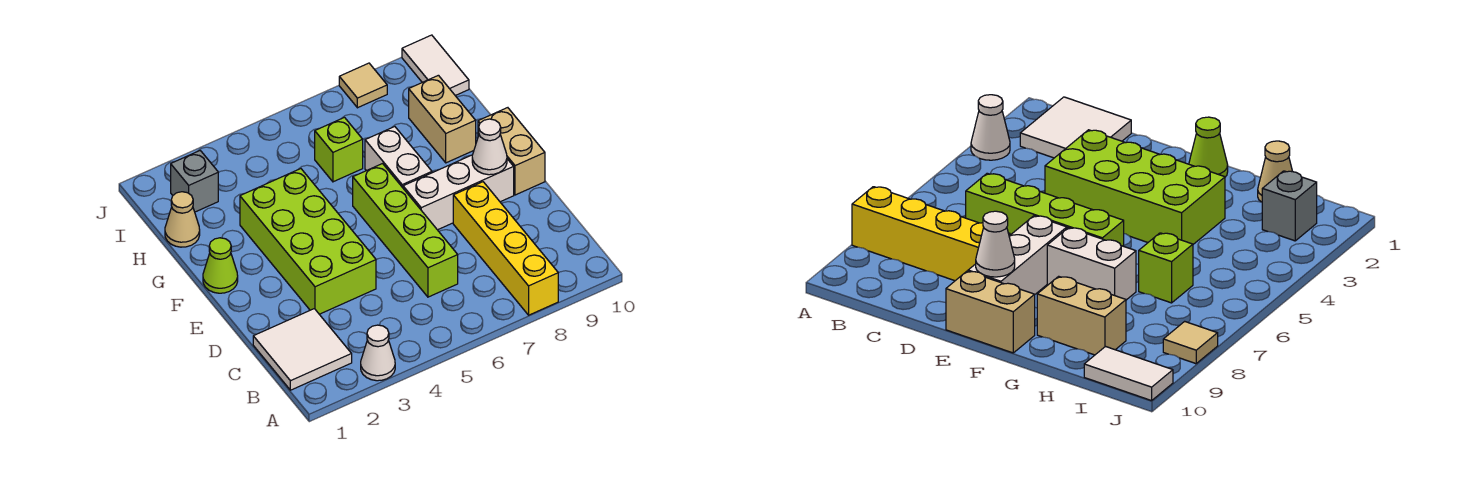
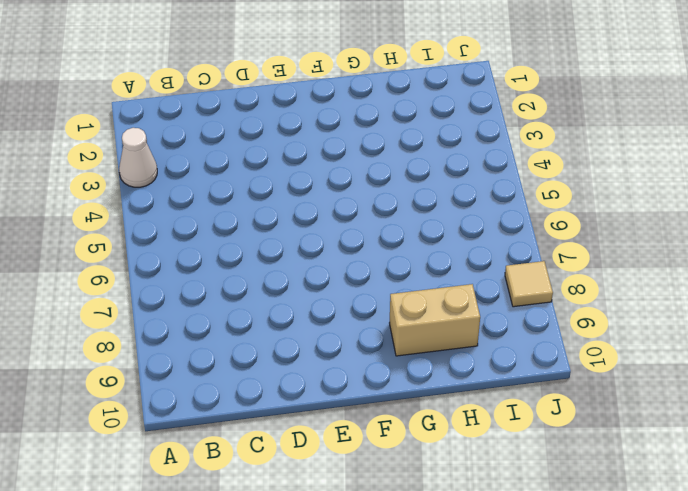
none -> yellow 1x4 brick [453,182,558,315]
none -> white 2x2 tile [253,309,352,390]
none -> lime 1x4 brick [353,164,458,297]

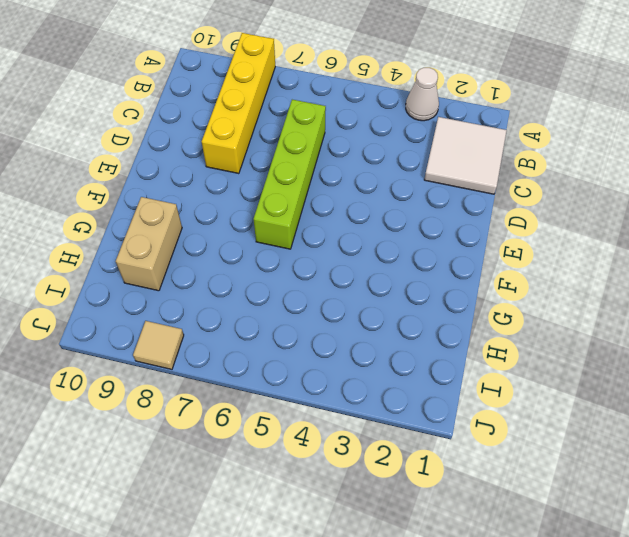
none -> lime 2x4 brick [240,169,376,314]
none -> white 1x3 brick [403,155,514,230]
none -> tan 1x2 brick [478,108,545,195]

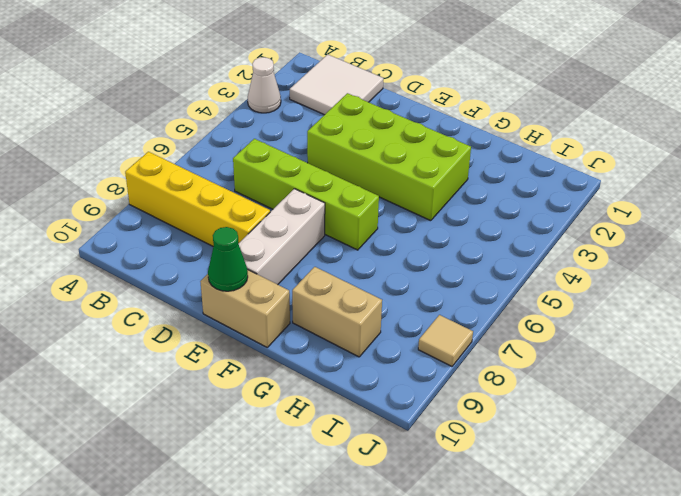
green 1x1 cone [208,227,248,291] -> none
none -> lime 1x1 cone [203,238,238,293]
none -> white 1x2 brick [365,127,432,188]
none -> tan 1x1 cone [165,192,200,247]

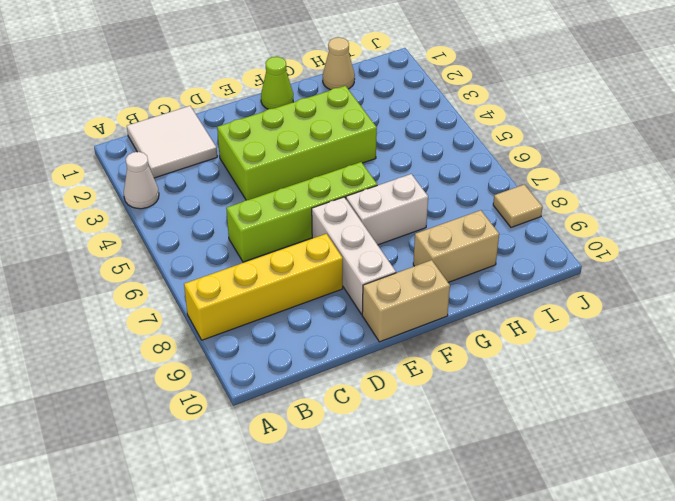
none -> lime 1x1 brick [315,117,363,182]
none -> grey 1x1 brick [171,151,218,212]
none -> white 1x2 tile [402,35,469,96]

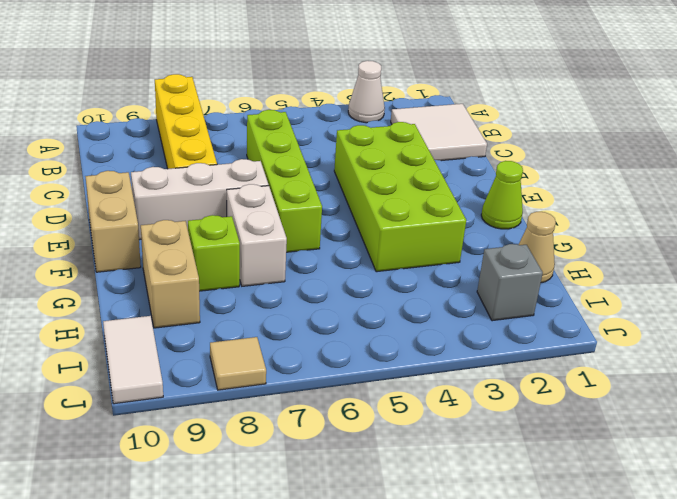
lime 1x1 brick [188,215,240,291] -> lime 1x1 brick moved to [315,117,363,182]
none -> white 1x1 cone [472,119,507,175]

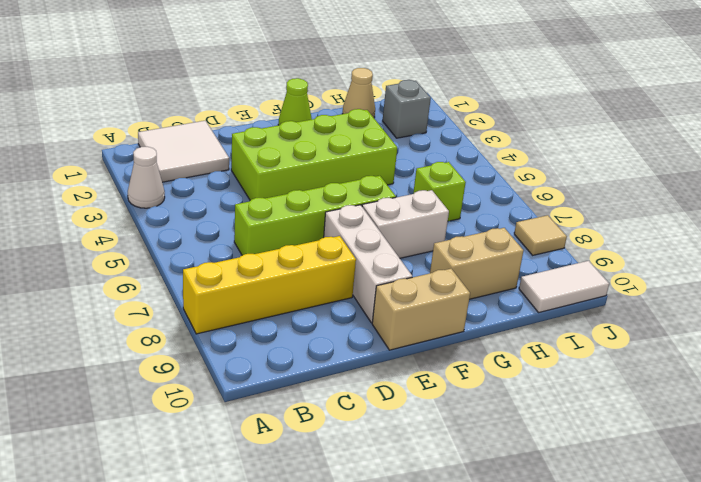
none -> white 1x1 cone [472,119,507,175]

